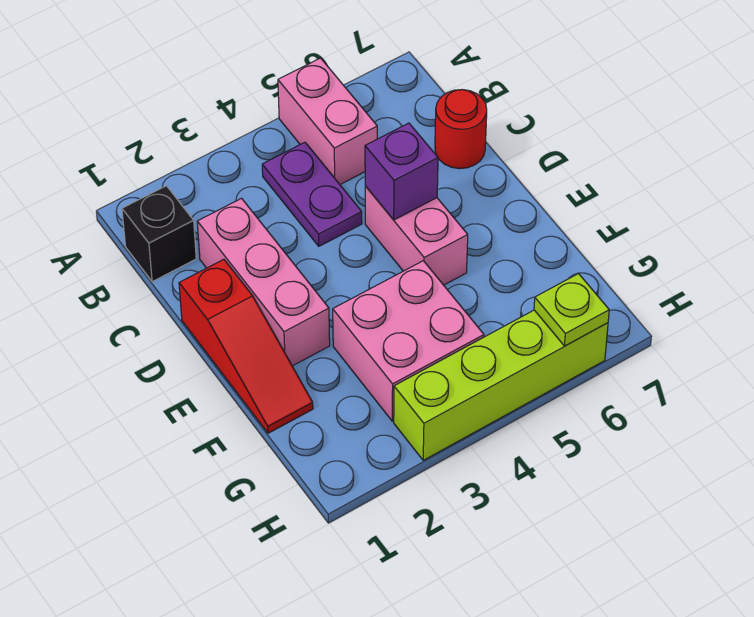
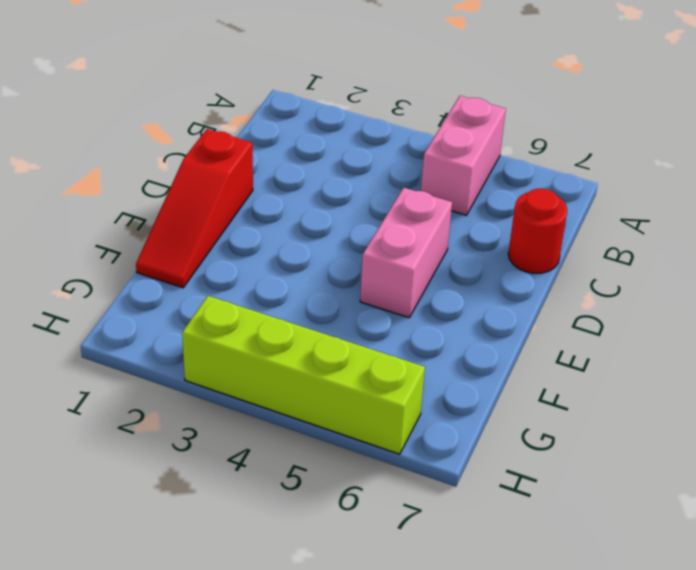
none -> black 1x1 brick [122,186,196,282]
none -> purple 1x2 plate [262,142,362,246]

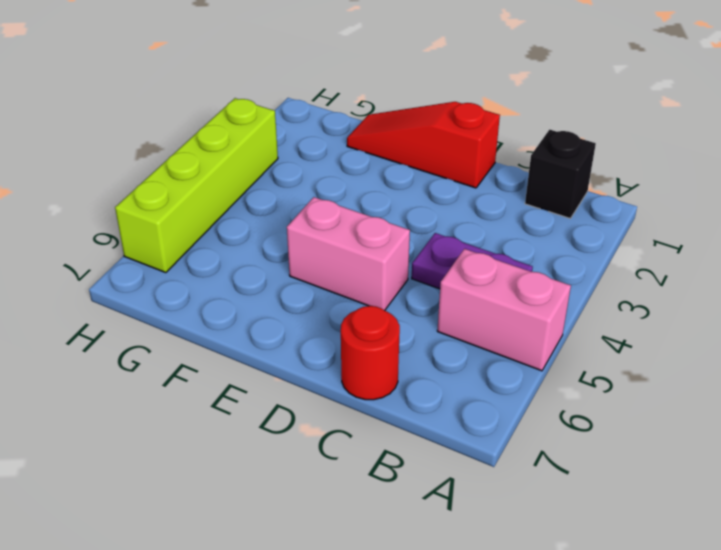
none -> pink 1x3 brick [197,198,330,366]
none -> pink 2x2 brick [333,261,484,421]

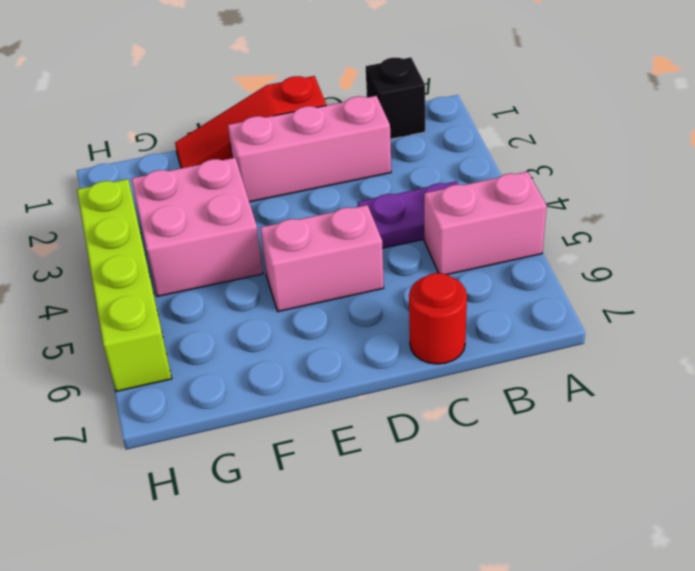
none -> purple 1x1 brick [365,123,438,220]
none -> lime 1x1 plate [534,274,609,346]

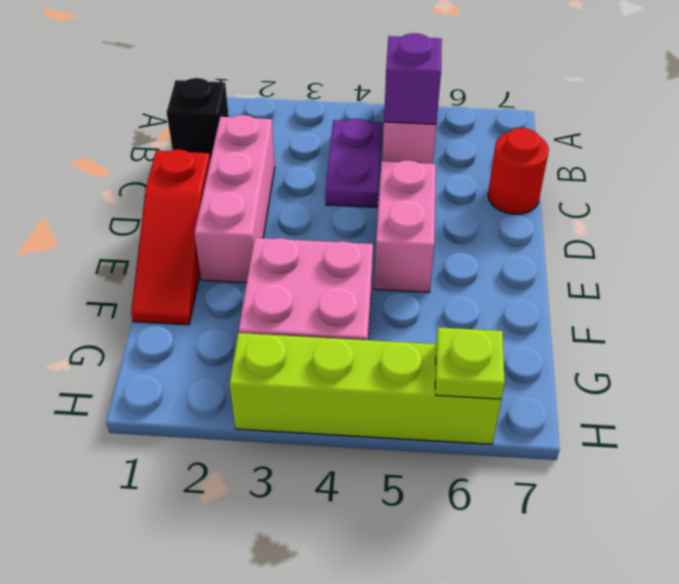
purple 1x1 brick [384,33,442,124] -> purple 1x1 brick moved to [365,123,438,220]

